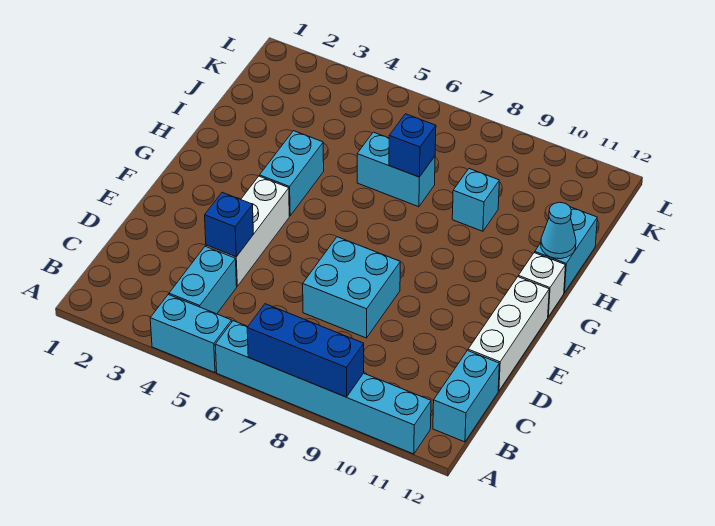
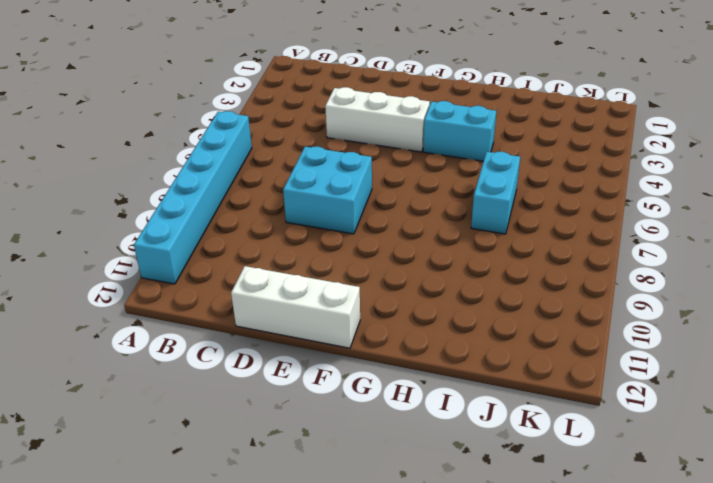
none -> cyan 1x2 brick [150,295,232,373]
none -> cyan 1x2 brick [169,246,237,314]
none -> cyan 1x2 brick [433,350,499,442]

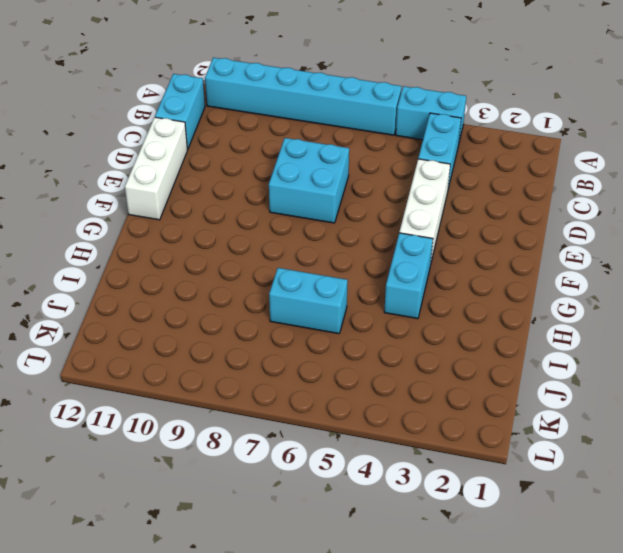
none -> white 1x1 brick [518,253,566,317]
none -> cyan 1x2 brick [535,207,597,293]
none -> cyan 1x1 brick [452,169,499,231]

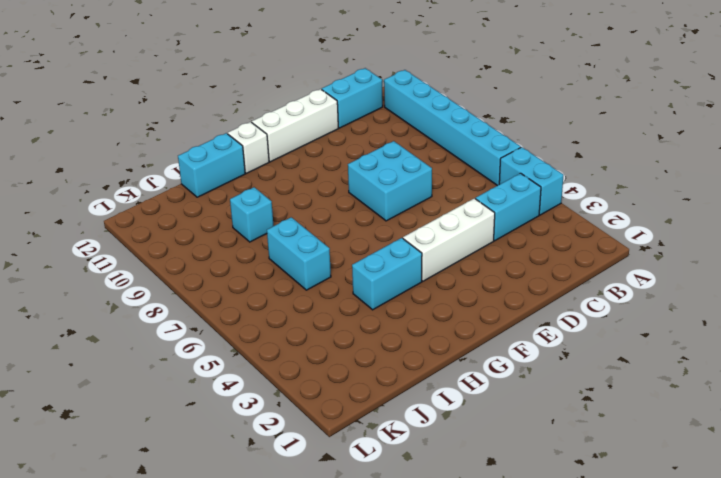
none -> blue 1x3 brick [247,304,364,397]
none -> blue 1x1 brick [205,192,253,257]
none -> cyan 1x1 cone [541,202,576,259]

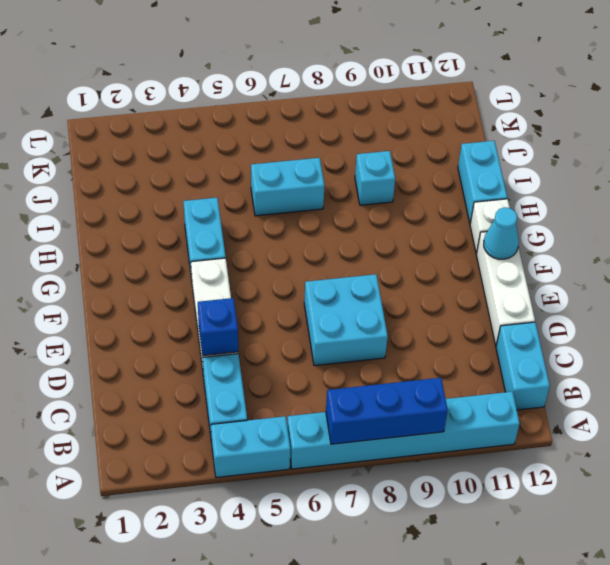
cyan 1x1 cone [484,207,519,259] -> cyan 1x1 cone moved to [541,202,576,259]
none -> blue 1x1 brick [389,114,436,177]

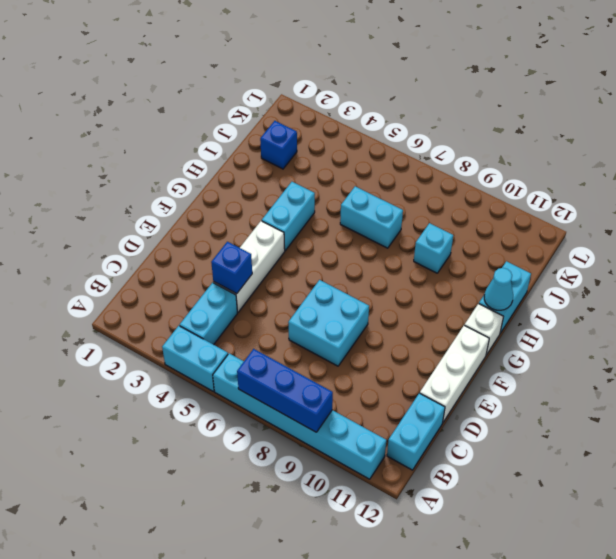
blue 1x1 brick [260,121,297,169] -> blue 1x1 brick moved to [389,114,436,177]

